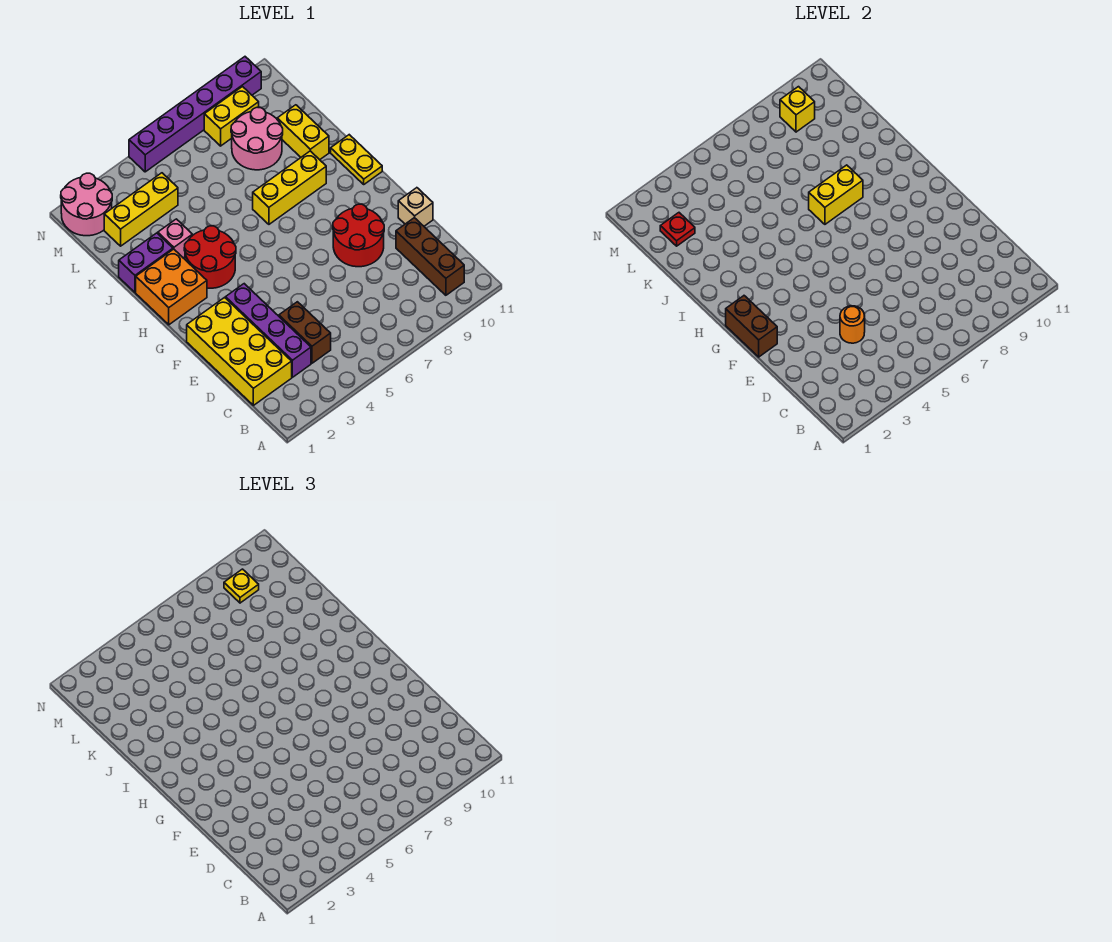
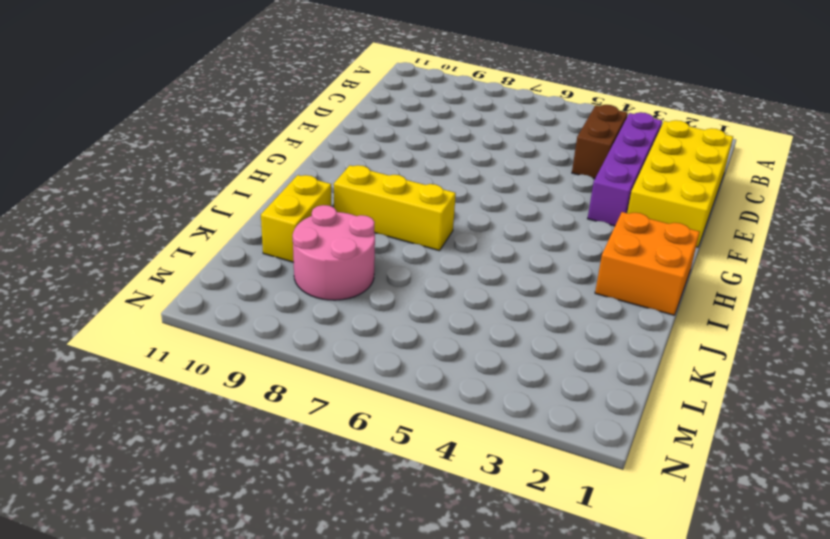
none -> brown 1x3 brick [396,218,464,295]
none -> red 2x2 round brick [333,204,384,267]
none -> tan 1x1 brick [398,188,433,226]

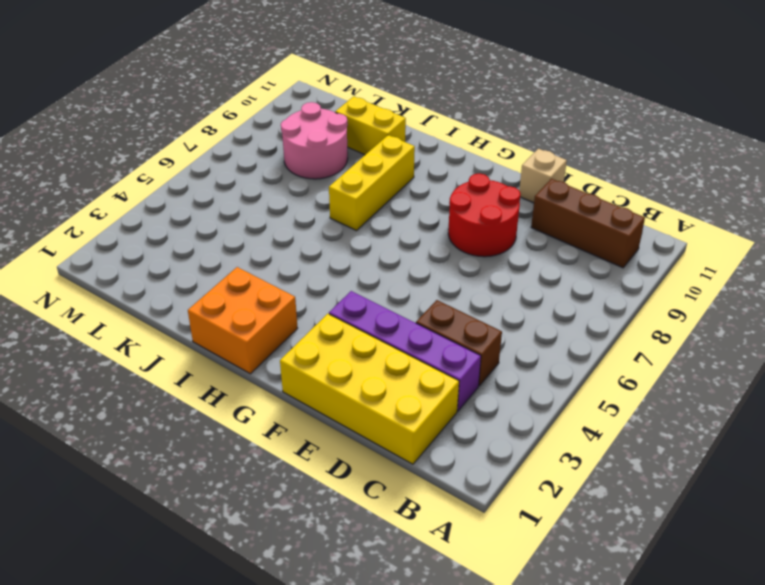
none -> red 2x2 round brick [184,226,236,288]
none -> yellow 1x2 plate [331,135,382,184]
none -> purple 1x2 brick [119,233,173,292]

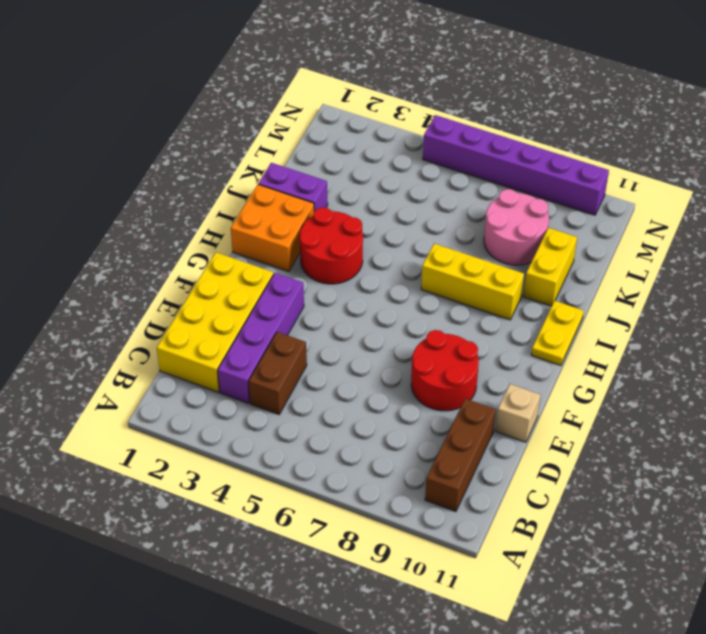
none -> pink 1x1 brick [158,219,192,258]
none -> yellow 1x3 brick [104,173,178,246]
none -> pink 2x2 round brick [61,173,112,236]

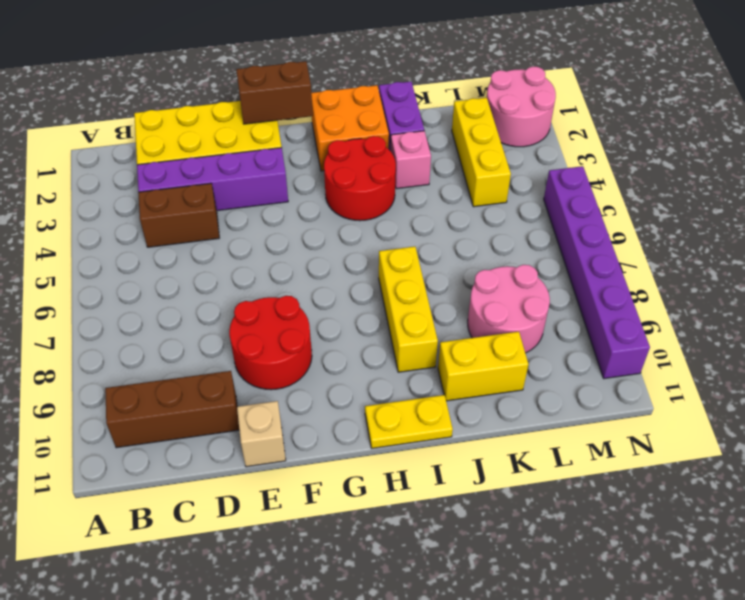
none -> yellow 1x2 brick [204,87,259,146]
none -> orange 1x1 round brick [840,306,865,343]
none -> yellow 1x2 brick [809,165,863,224]

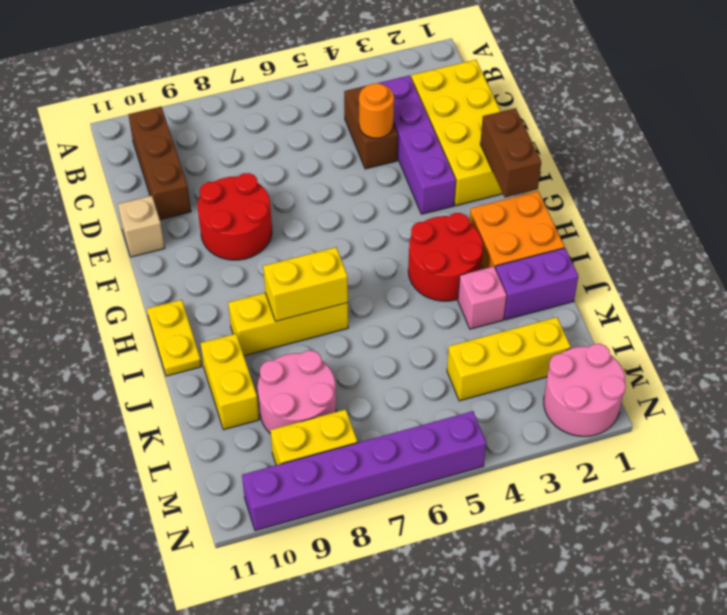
none -> red 1x1 plate [660,213,695,246]
none -> yellow 1x1 brick [780,87,815,132]
none -> yellow 1x1 plate [224,569,259,603]

